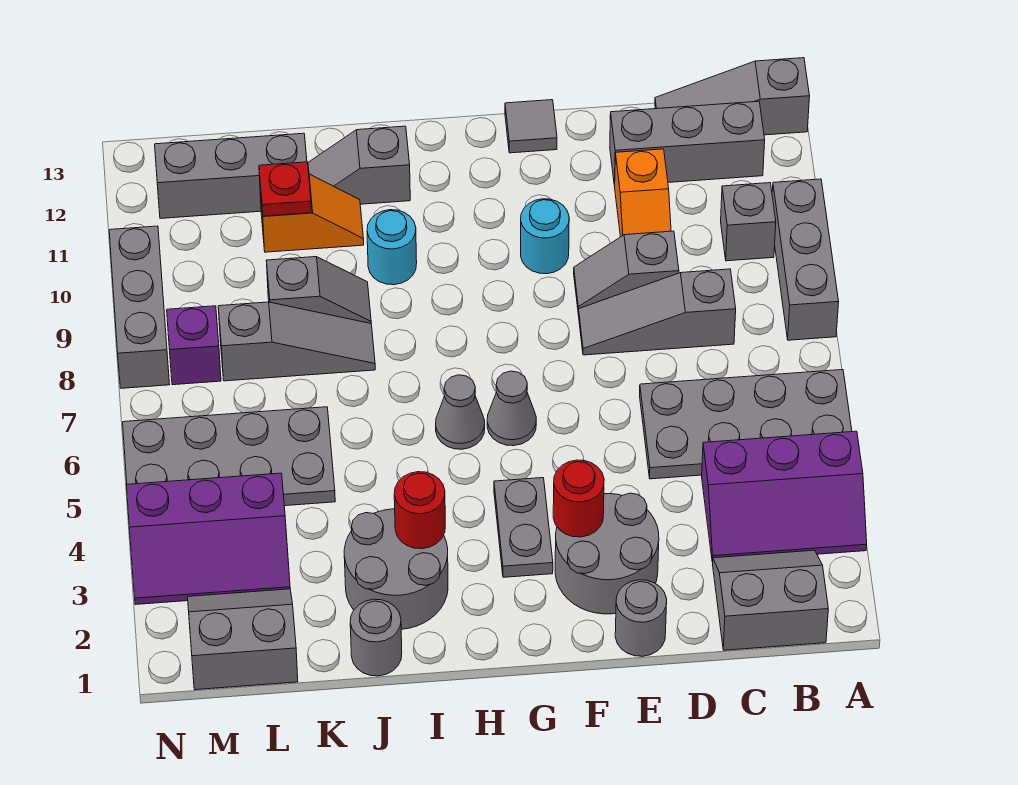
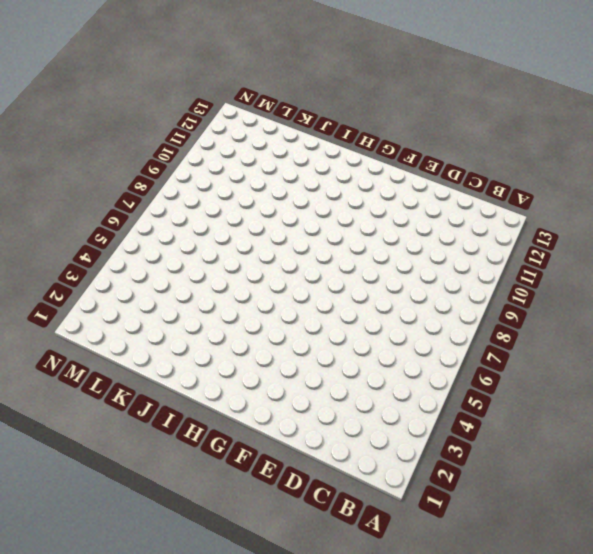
none -> purple 2x3 slope [702,431,867,562]
none -> grey 2x4 plate [640,370,852,479]
none -> grey 1x3 brick [772,179,839,340]
none -> grey 1x3 slope [655,58,810,135]

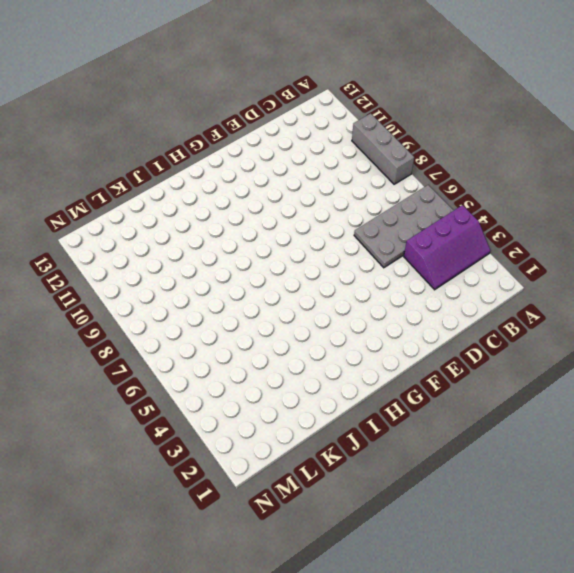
none -> grey 1x3 slope [655,58,810,135]
none -> grey 2x2 slope [713,550,828,650]
none -> grey 1x1 brick [721,183,776,261]
none -> grey 1x3 brick [610,101,765,186]

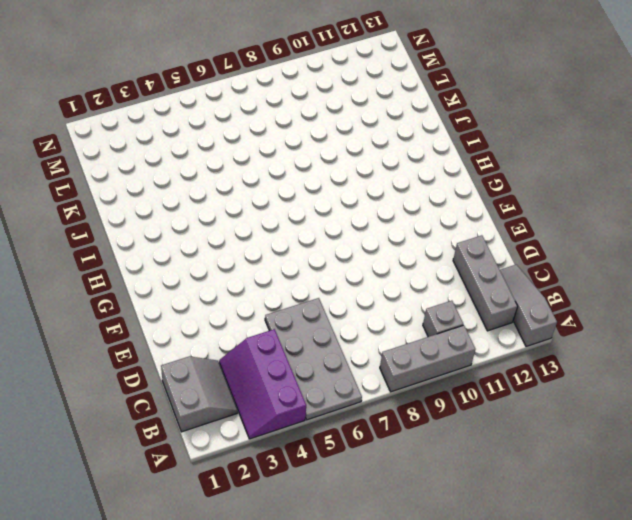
none -> grey 1x3 slope [578,269,736,355]
none -> grey 1x2 slope [574,231,679,313]
none -> orange 1x2 slope [615,149,671,237]
none -> grey 1x1 round brick [615,580,667,656]

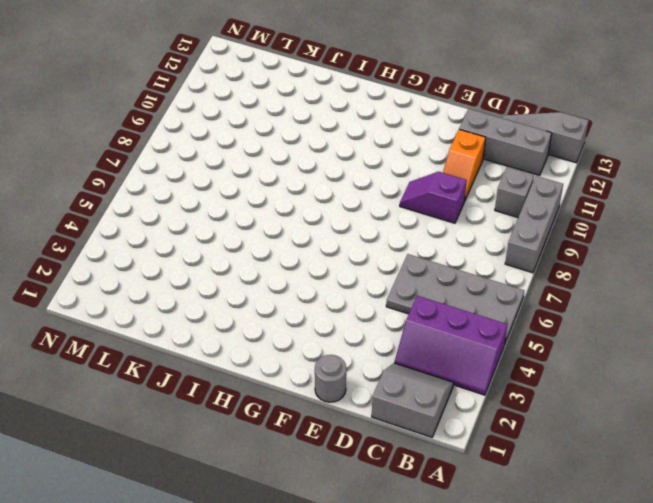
purple 1x2 slope [400,172,467,223] -> grey 1x2 slope [574,231,679,313]
none -> grey 1x3 slope [578,269,736,355]
none -> grey 2x2 round brick [555,493,659,614]
none -> cyan 1x1 round brick [521,199,569,274]
none -> grey 1x1 tile [505,100,557,153]

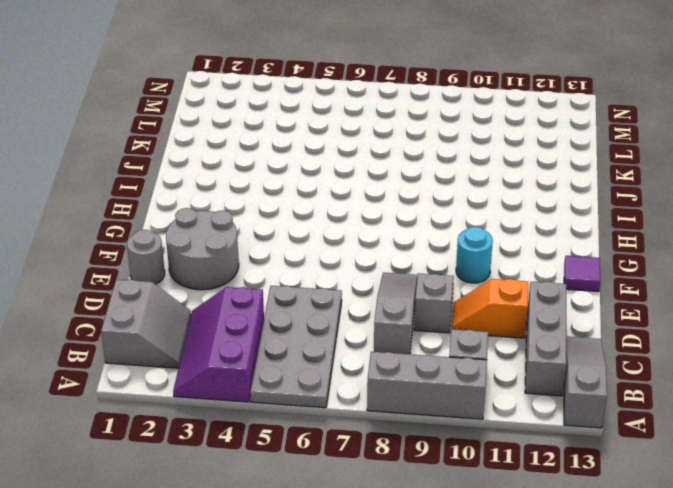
purple 1x1 tile [564,256,600,292] -> grey 1x1 tile [505,100,557,153]
none -> grey 1x2 plate [494,478,553,577]
none -> grey 1x1 cone [487,371,536,446]
none -> grey 1x1 cone [436,375,485,449]
none -> grey 2x2 round brick [344,509,448,629]

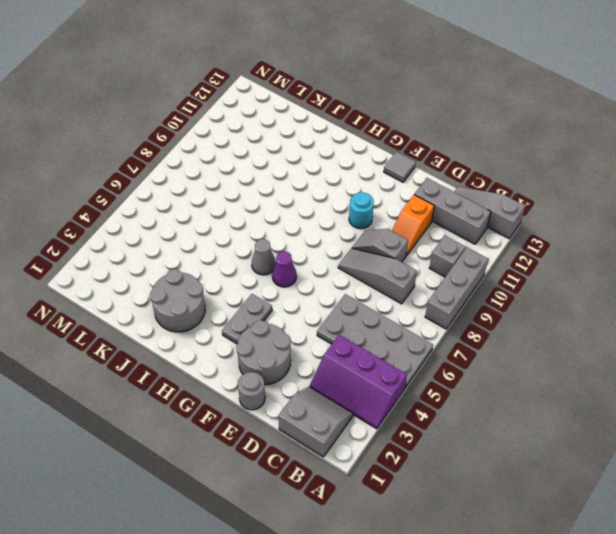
purple 1x1 cone [272,251,297,287] -> grey 1x1 cone [487,371,536,446]
none -> cyan 1x1 round brick [367,210,417,285]
none -> grey 1x2 slope [308,126,410,204]
none -> grey 1x1 round brick [350,599,402,676]
none -> grey 1x3 slope [218,302,375,381]

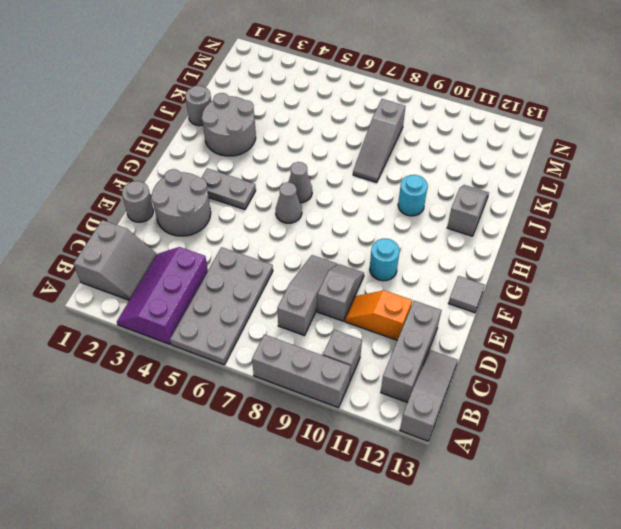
none -> grey 1x2 slope [266,257,371,323]
none -> orange 1x2 slope [260,174,364,252]
none -> grey 2x4 plate [123,407,335,506]
none -> grey 1x3 brick [155,133,307,219]

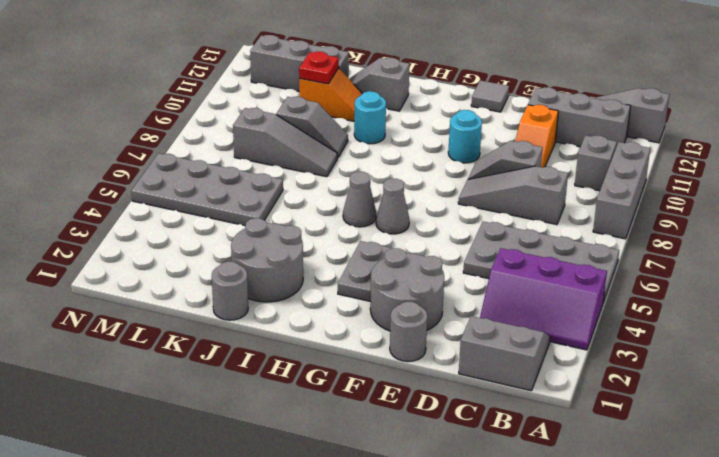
none -> grey 2x2 slope [188,589,298,690]
none -> purple 2x3 slope [127,473,290,605]
none -> purple 1x1 brick [167,306,221,385]
none -> grey 1x3 brick [109,226,170,388]

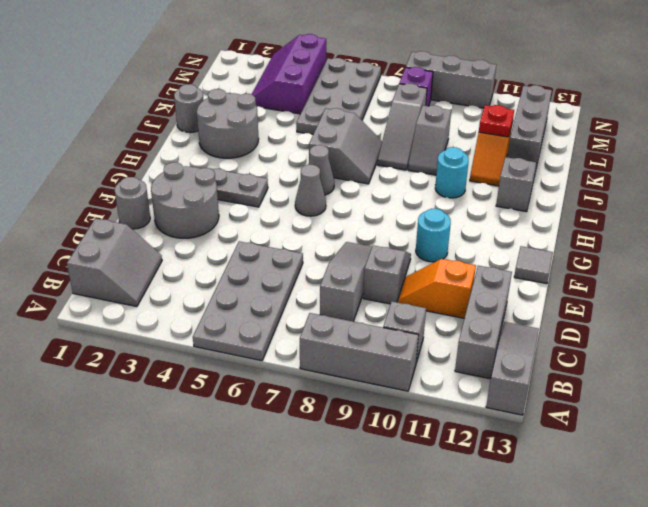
grey 2x2 slope [309,108,382,184] -> grey 2x2 slope moved to [188,589,298,690]
none -> purple 2x3 slope [702,431,867,562]
none -> red 1x1 round brick [553,460,604,537]
none -> red 1x1 round brick [394,472,445,549]

